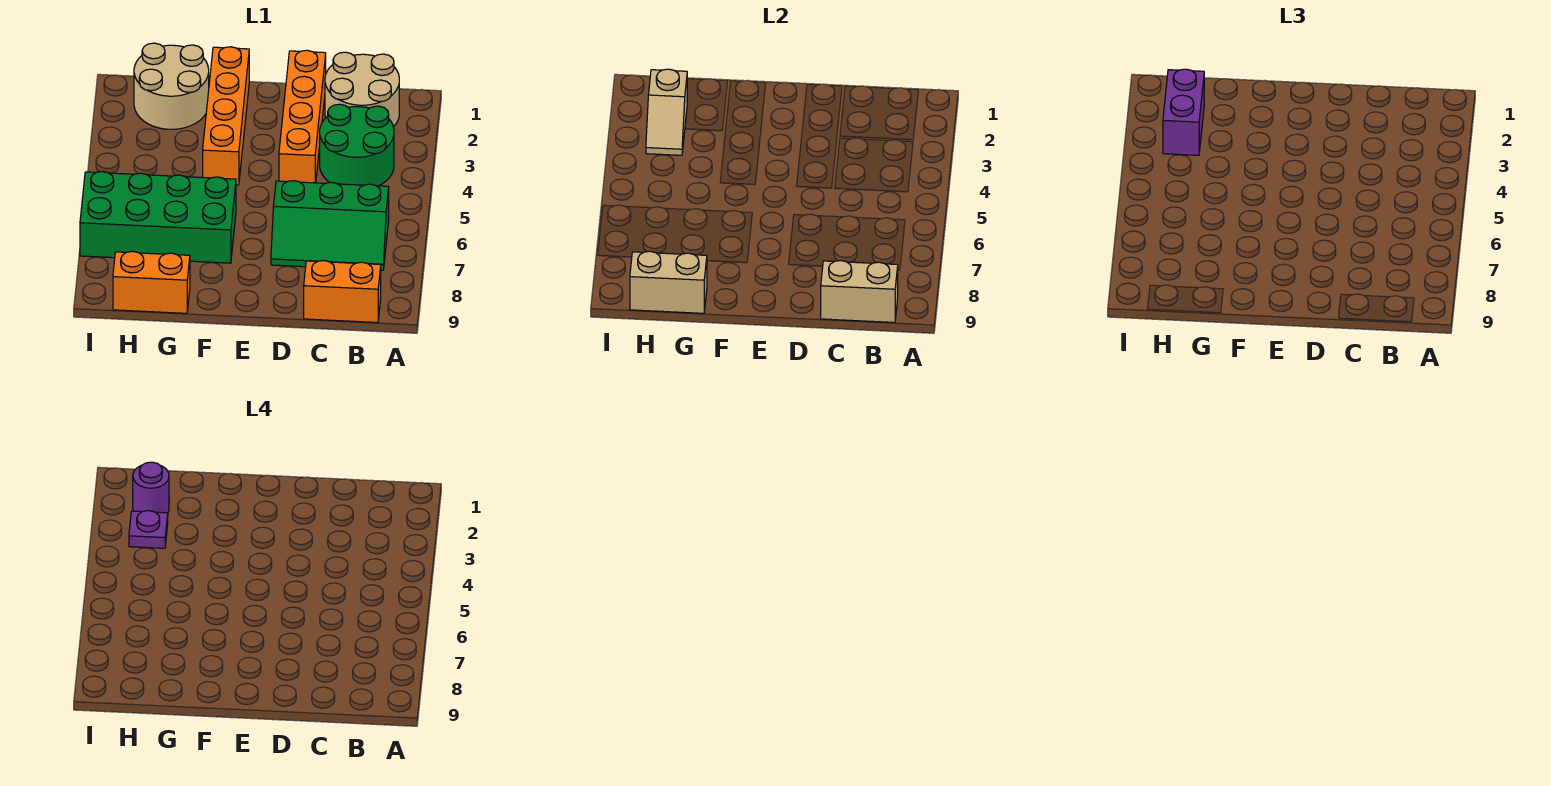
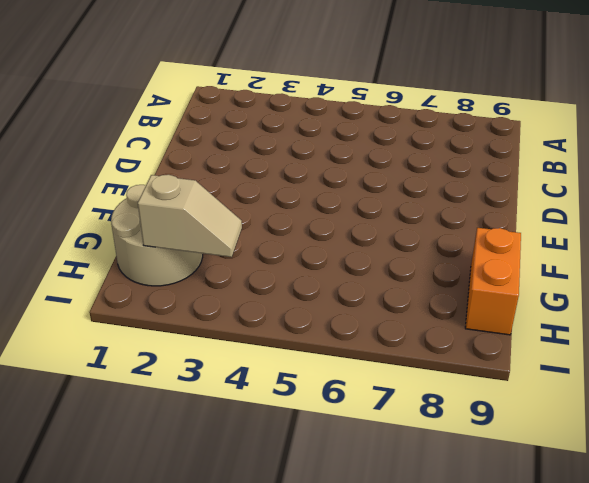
none -> tan 2x2 round brick [325,52,399,127]
none -> green 2x2 round brick [320,104,394,186]
none -> green 2x3 slope [271,181,389,270]

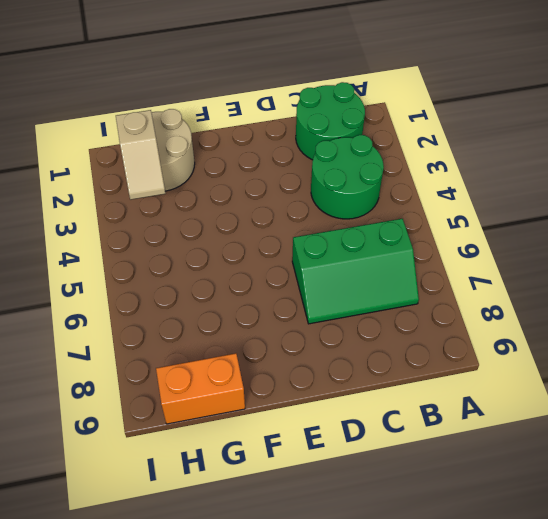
green 2x2 round brick [296,82,365,160] -> tan 2x2 round brick [325,52,399,127]
none -> orange 1x2 brick [304,261,381,323]
none -> orange 1x4 brick [279,50,326,183]
none -> orange 1x4 brick [203,47,249,185]

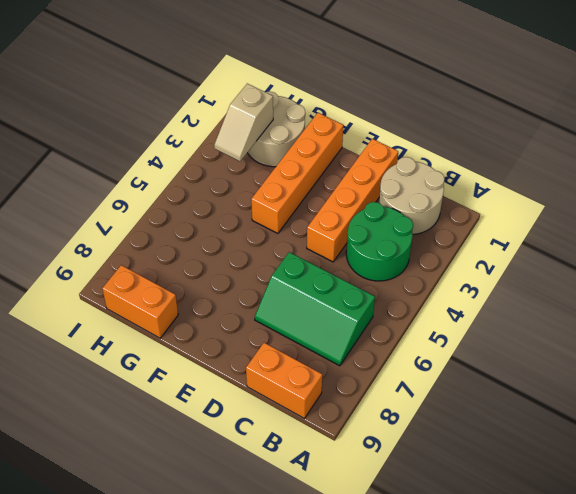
none -> green 2x4 brick [80,172,236,263]
none -> tan 1x2 brick [821,261,898,323]
none -> tan 1x2 brick [630,251,707,313]

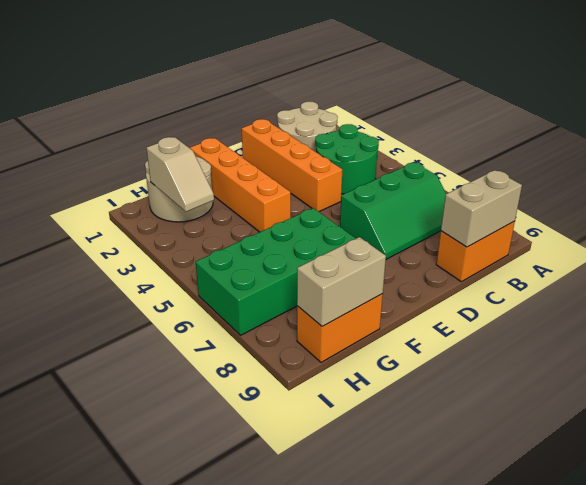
none -> purple 1x2 brick [1163,69,1204,155]
none -> purple 1x1 round brick [133,462,169,513]
none -> purple 1x1 plate [129,511,168,548]

